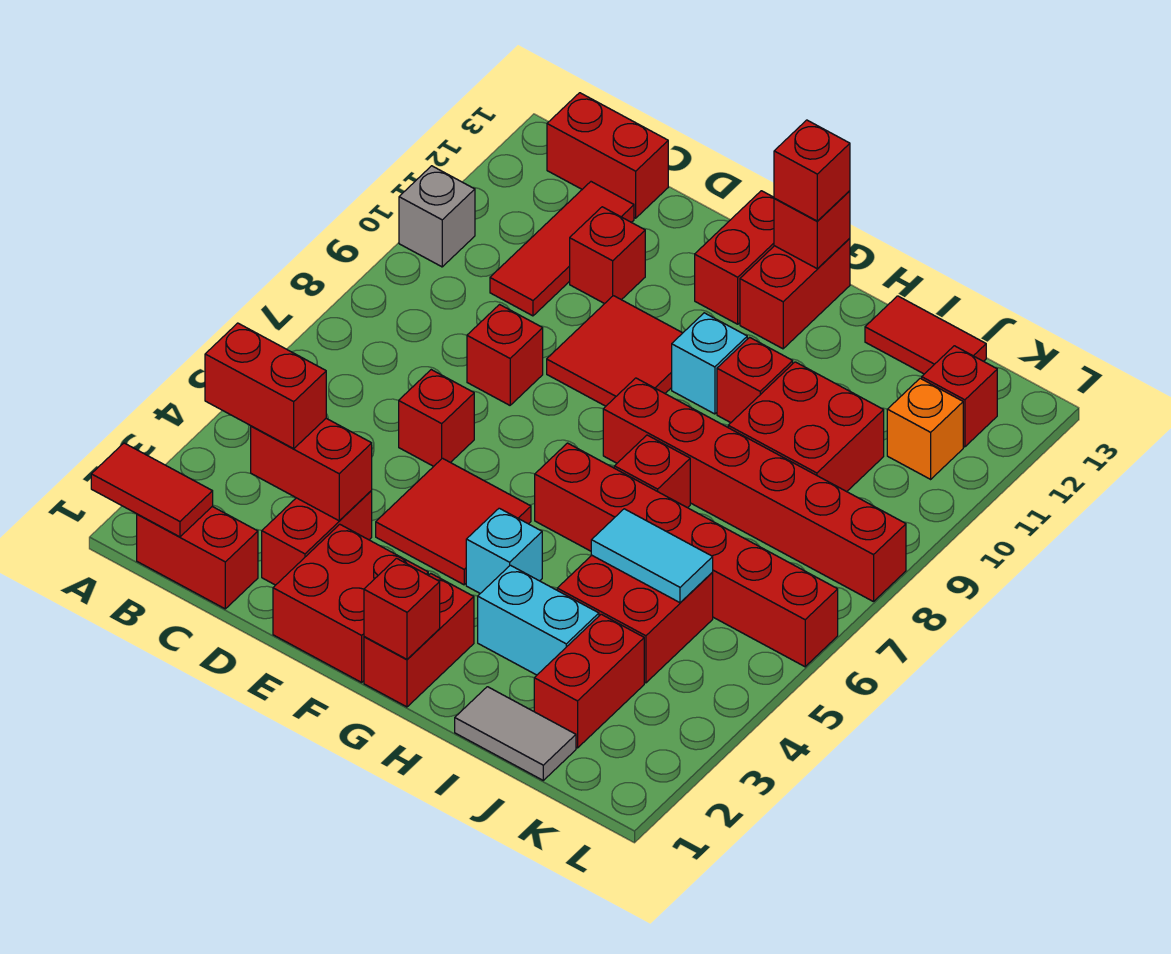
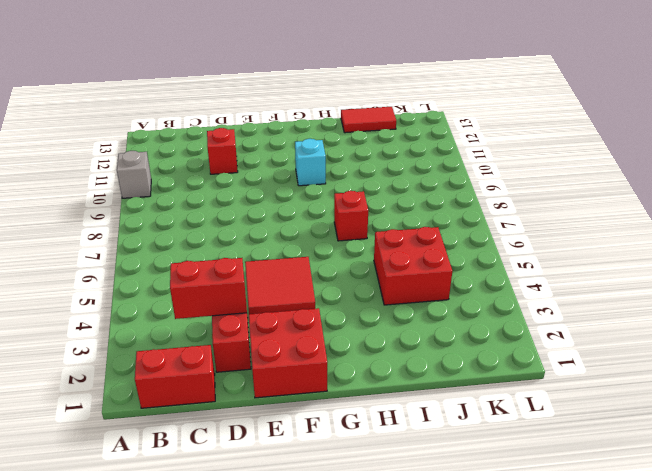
none -> red 1x2 brick [547,93,668,218]
none -> red 1x3 tile [490,182,634,316]
none -> red 1x1 brick [399,370,474,466]
none -> red 1x1 brick [467,305,543,405]

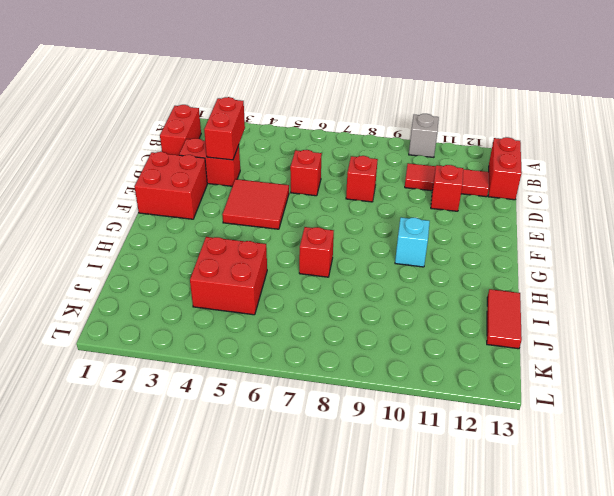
none -> red 2x2 tile [547,296,682,406]
none -> red 1x2 brick [695,191,774,324]
none -> red 1x2 brick [364,573,474,707]
none -> cyan 1x1 brick [466,508,542,593]

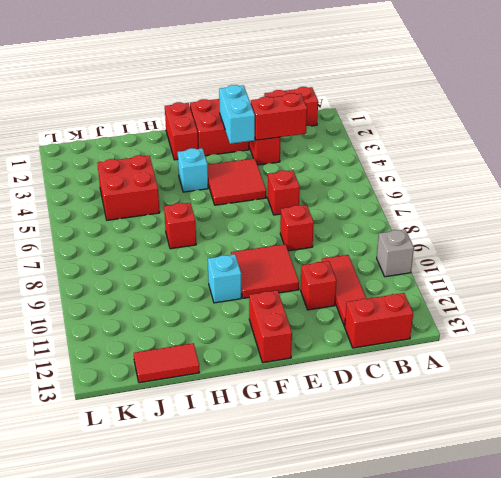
cyan 1x2 brick [219,85,255,144] -> cyan 1x2 brick turned to [478,565,599,675]
none -> red 1x6 brick [535,443,838,667]
none -> red 1x6 brick [603,378,906,602]
none -> red 1x2 brick [740,238,850,349]
none -> red 1x1 brick [717,337,793,423]

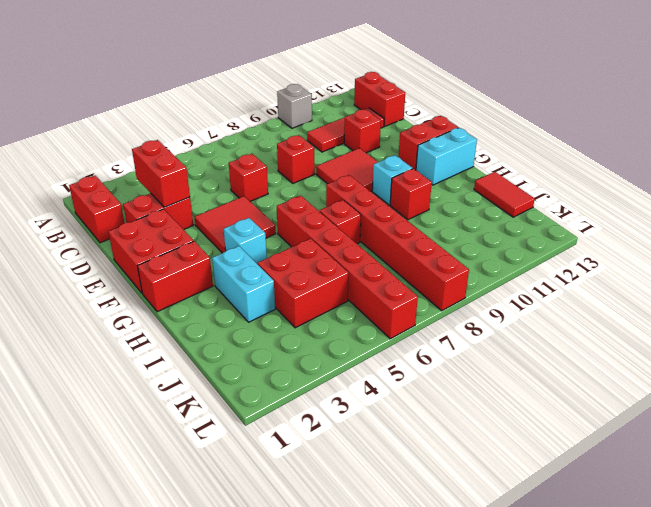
cyan 1x2 brick [416,128,477,185] -> red 1x2 brick [740,238,850,349]
none -> grey 1x2 tile [455,687,576,780]
none -> red 2x2 brick [728,362,884,492]
none -> red 1x2 brick [534,614,644,748]
none -> orange 1x1 brick [887,378,963,479]

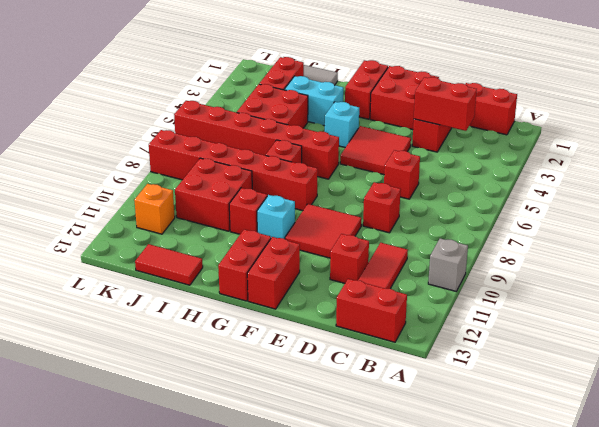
none -> red 1x1 brick [922,346,997,447]
none -> red 1x2 tile [91,443,213,537]
none -> red 1x1 brick [364,558,440,659]
none -> red 1x1 brick [774,191,850,268]

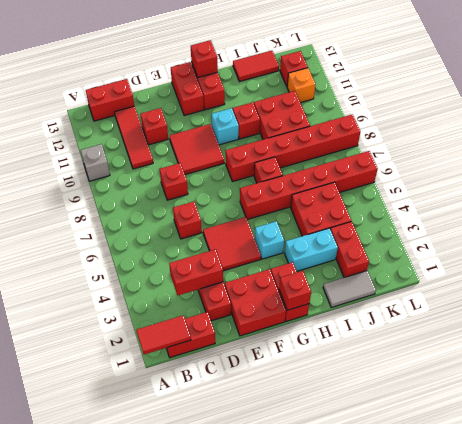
none -> cyan 1x2 tile [591,509,713,603]
none -> red 1x2 brick [205,323,326,449]
none -> red 1x1 brick [774,120,850,221]

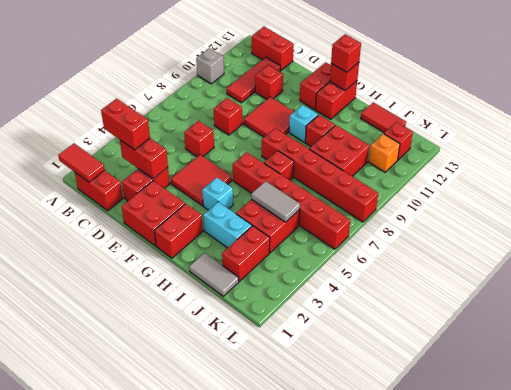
grey 1x2 tile [251,181,300,222] -> cyan 1x2 tile [591,509,713,603]
none -> red 1x1 brick [364,558,440,659]

